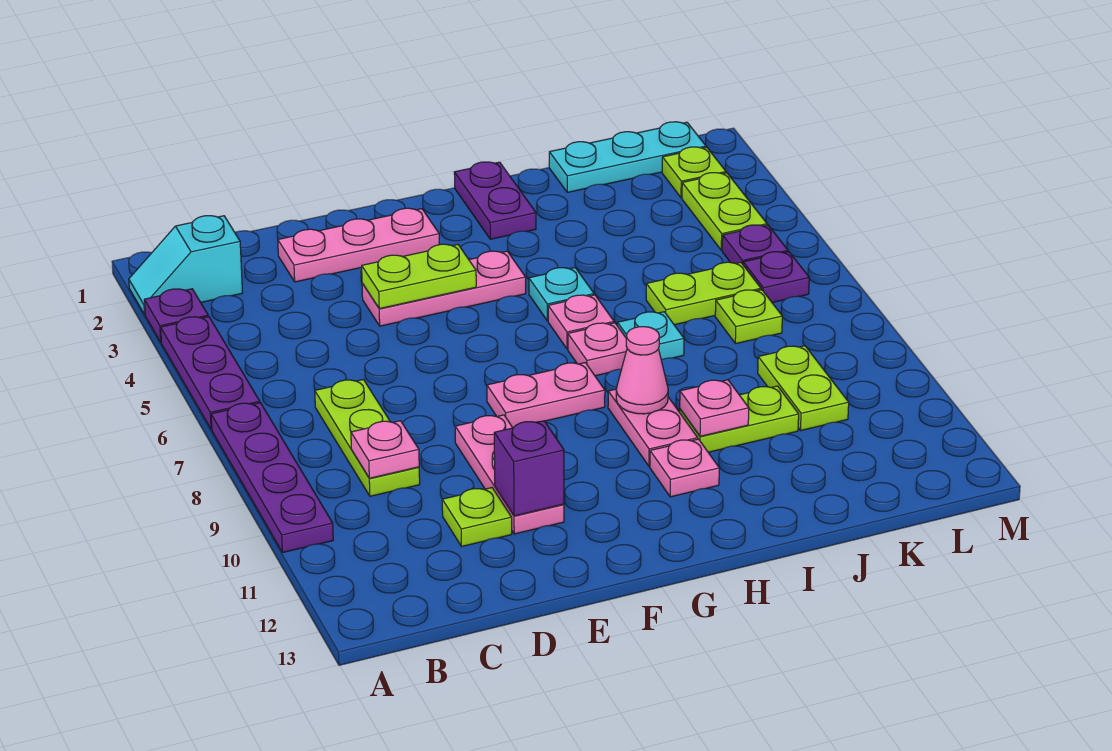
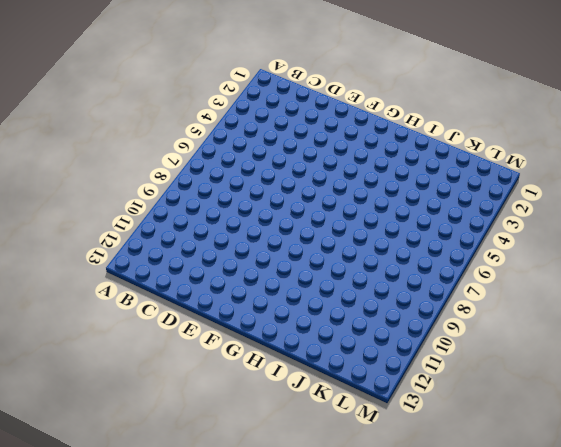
none -> cyan 1x2 slope [129,216,243,314]
none -> purple 1x1 plate [144,289,208,342]
none -> purple 1x3 plate [161,317,260,430]
none -> purple 1x4 plate [211,403,333,552]

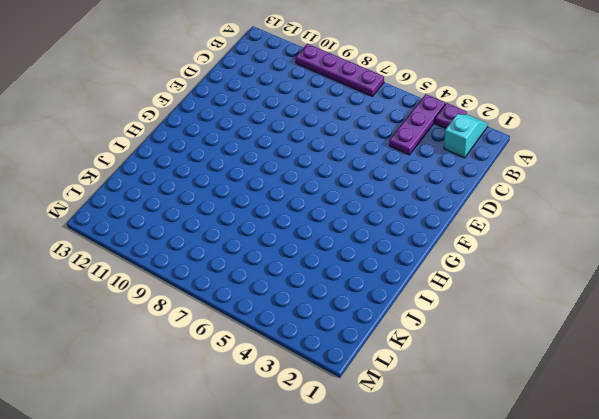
purple 1x3 plate [389,94,445,155] -> purple 1x3 plate turned to [161,317,260,430]
none -> lime 1x3 plate [315,380,420,496]
none -> pink 1x3 plate [278,208,439,282]
none -> lime 1x1 plate [442,488,512,546]
none -> pink 1x3 plate [362,251,526,326]

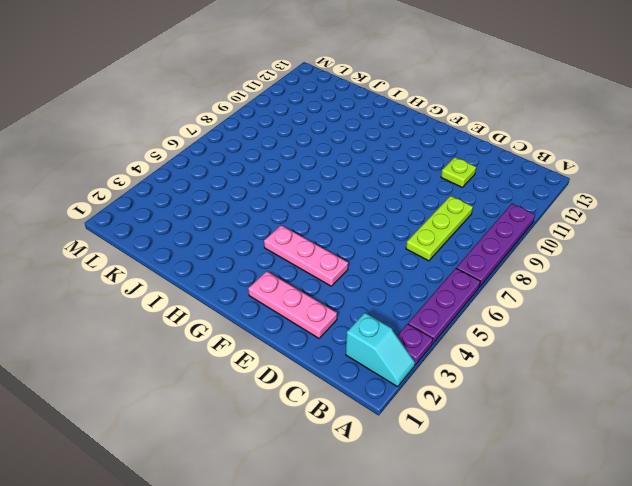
none -> pink 1x3 plate [455,415,564,534]
none -> pink 1x2 plate [487,363,605,428]
none -> purple 1x2 plate [454,162,536,239]
none -> cyan 1x1 plate [529,268,594,321]

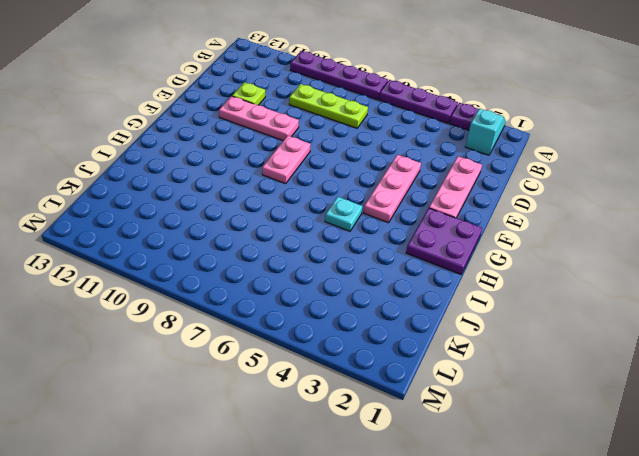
purple 2x2 plate [406,208,482,274] -> purple 1x2 plate [454,162,536,239]
none -> pink 1x1 plate [548,295,614,349]
none -> pink 1x1 plate [568,323,627,376]
none -> pink 1x2 plate [608,389,698,466]
none -> pink 1x1 plate [650,439,719,497]

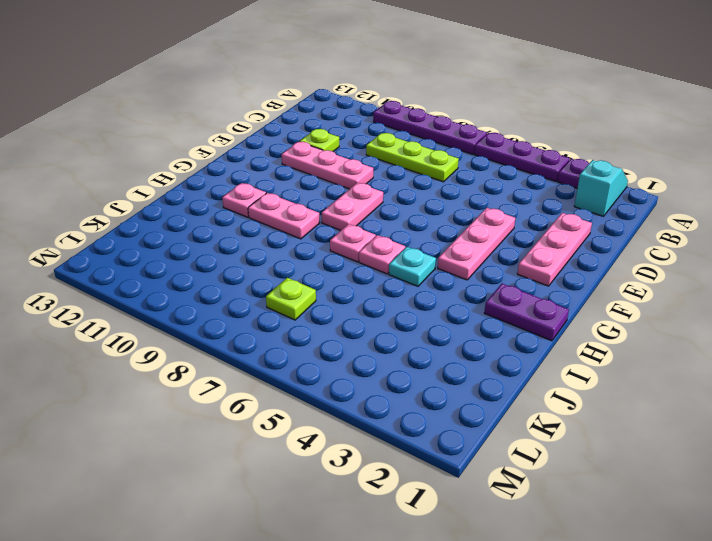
none -> cyan 1x1 plate [617,312,684,360]
none -> lime 1x2 plate [680,386,799,452]
none -> cyan 1x3 plate [549,122,706,192]
none -> lime 1x2 plate [646,262,761,325]

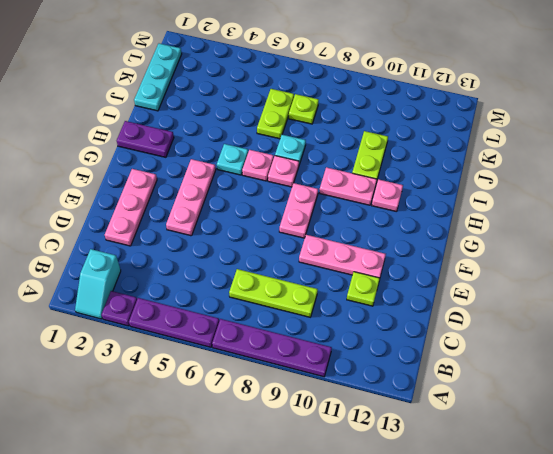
none -> lime 1x2 plate [758,346,849,430]
none -> lime 1x1 plate [662,147,726,198]
none -> lime 1x2 plate [682,173,767,250]
none -> purple 1x1 plate [722,225,788,264]

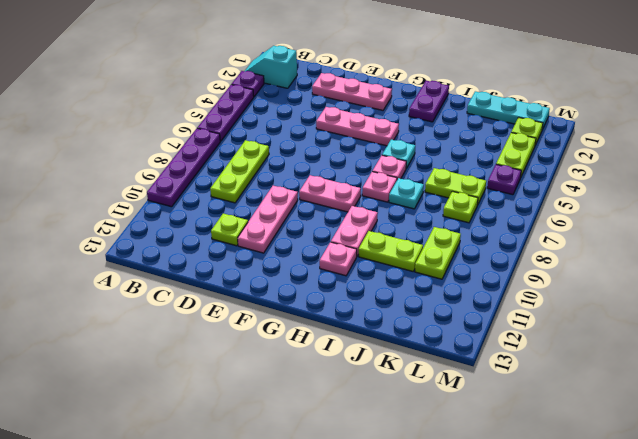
none -> purple 1x1 plate [743,252,809,303]
none -> pink 1x1 plate [351,421,419,478]
none -> lime 1x2 plate [362,244,476,309]
none -> purple 1x1 brick [494,421,564,516]

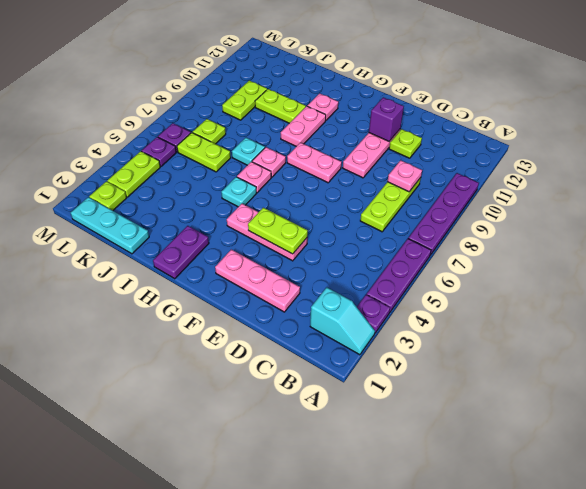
none -> pink 1x1 cone [616,327,668,414]
none -> pink 1x1 plate [680,380,749,436]

